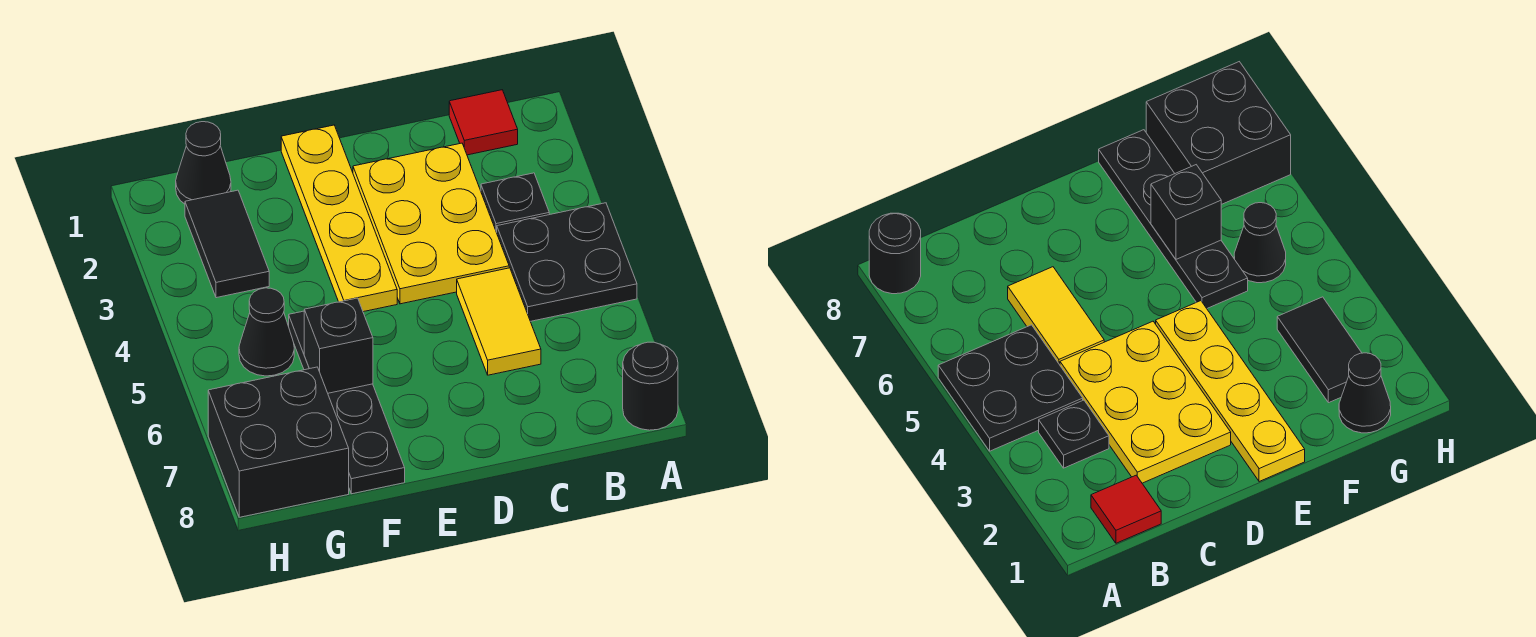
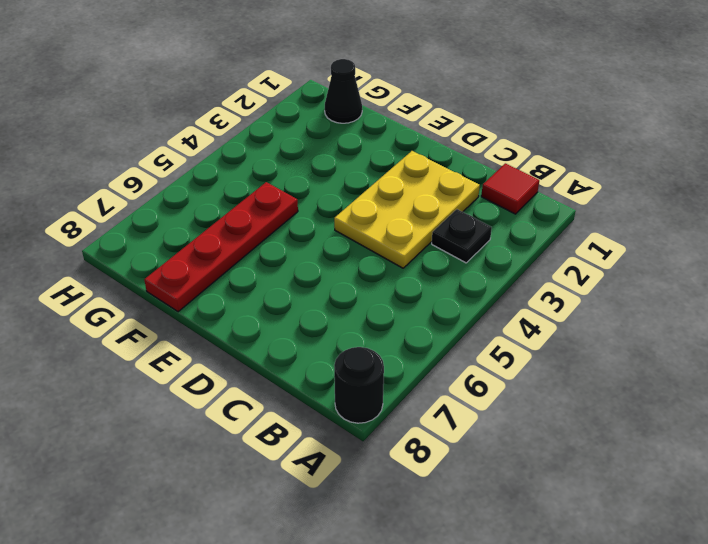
red 1x4 plate [144,182,298,312] -> black 1x4 plate [289,311,405,494]
none -> black 2x2 plate [497,203,637,321]
none -> yellow 1x2 tile [457,268,541,375]
none -> yellow 1x4 plate [281,125,397,312]

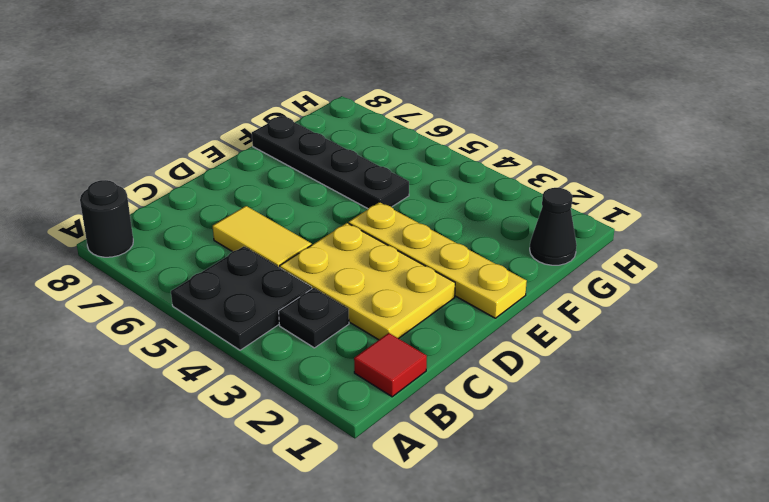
none -> black 1x2 tile [185,190,269,298]
none -> black 1x1 cone [239,288,294,376]
none -> black 2x2 brick [208,367,349,517]

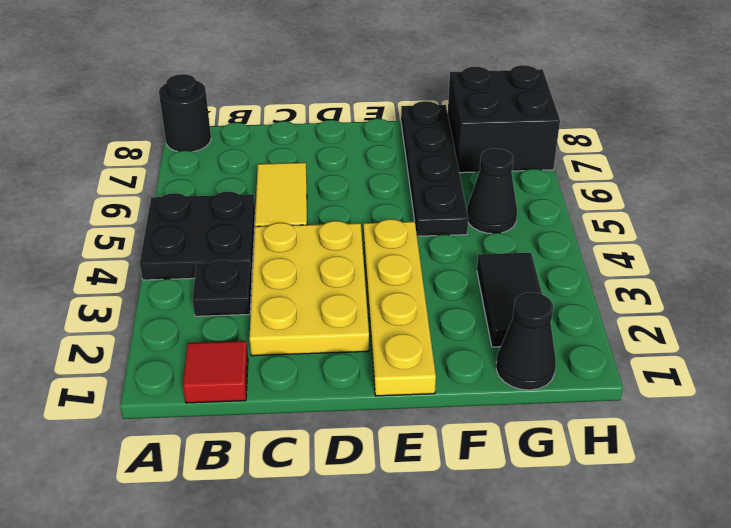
none -> black 1x1 brick [304,298,373,393]

